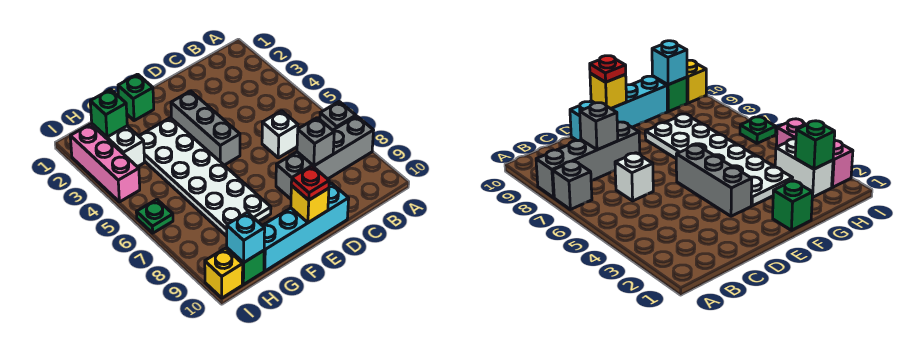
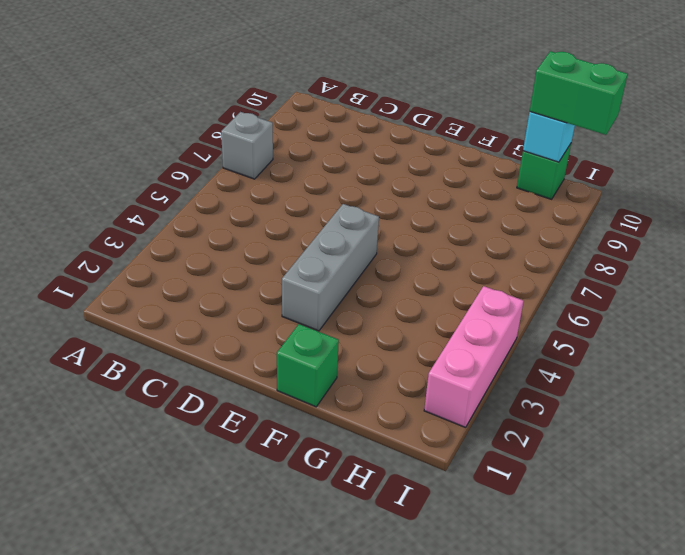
green 1x2 brick [530,51,628,135] -> none
none -> grey 1x4 brick [276,116,374,199]
none -> white 1x1 brick [262,111,298,158]
none -> cyan 1x4 brick [262,183,349,271]

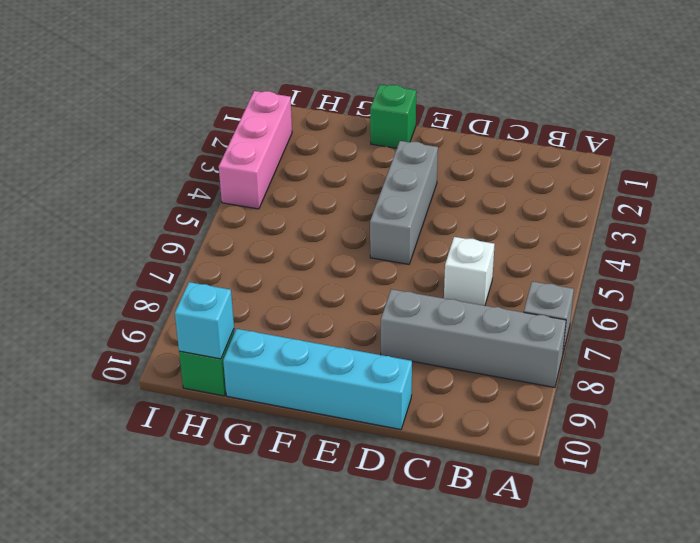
none -> white 2x6 plate [139,118,271,236]
none -> white 1x2 brick [92,124,145,167]
none -> green 1x1 plate [136,199,173,233]

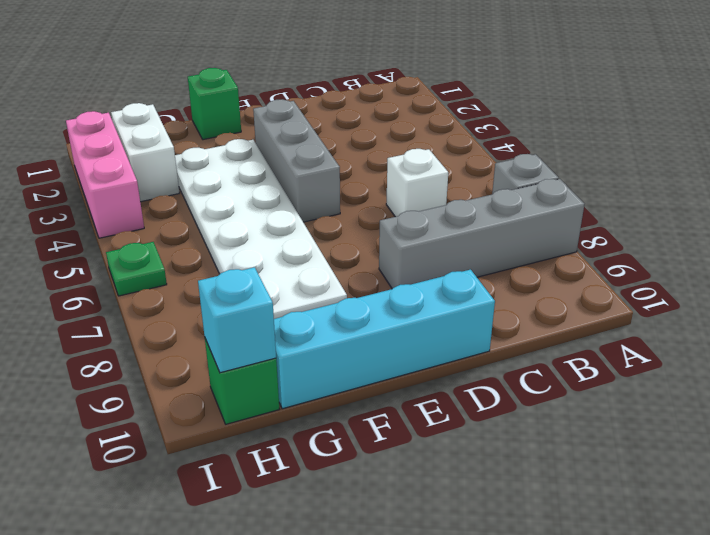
none -> yellow 1x1 brick [205,248,243,298]
none -> grey 1x1 brick [297,118,334,166]
none -> yellow 1x1 brick [291,185,329,223]

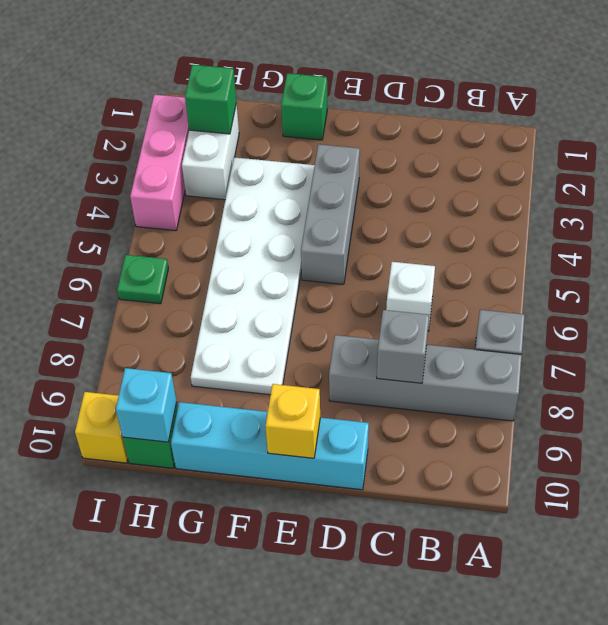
none -> red 1x1 plate [291,166,329,200]

